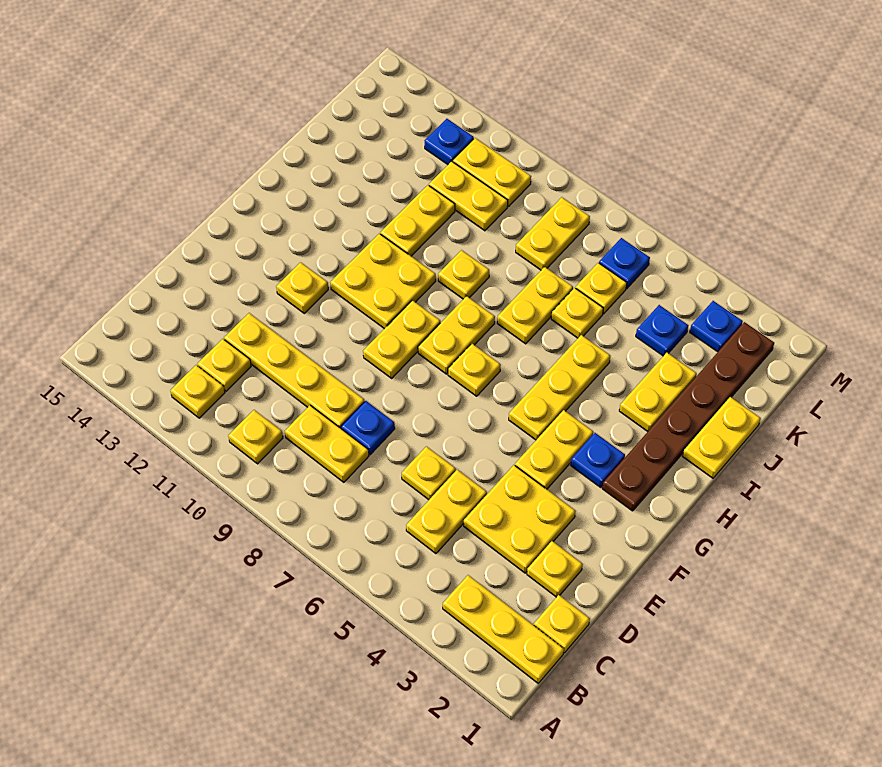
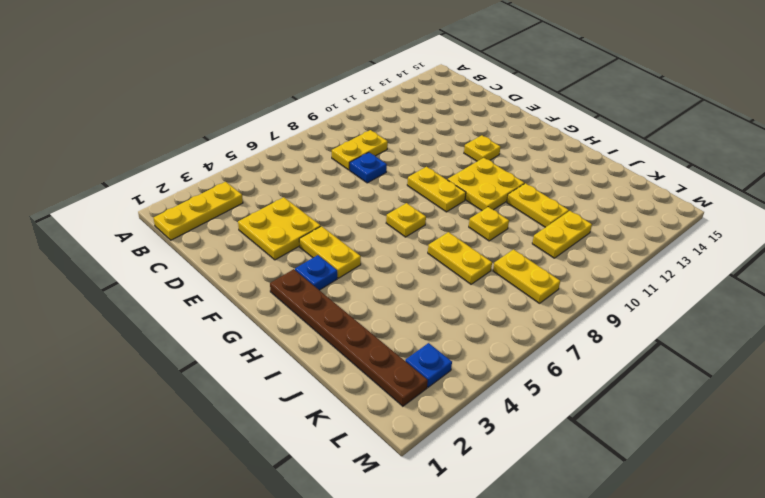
none -> yellow 1x1 plate [228,410,283,464]
none -> yellow 1x1 plate [170,365,225,418]
none -> yellow 1x1 plate [534,595,590,653]
none -> yellow 1x2 plate [406,470,487,554]

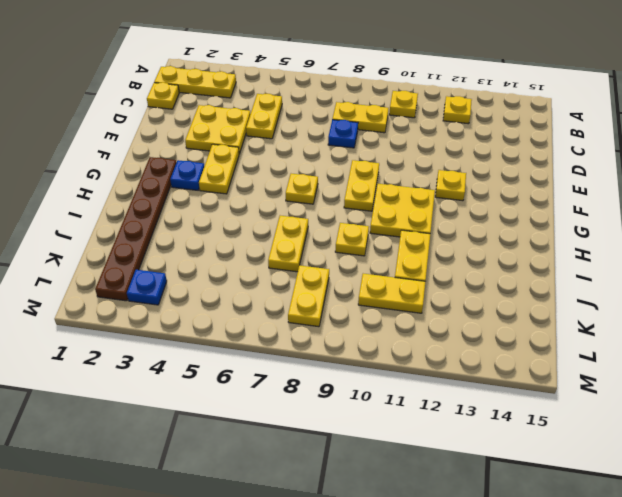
none -> yellow 1x1 plate [197,339,251,391]
none -> yellow 1x1 plate [527,541,583,597]
none -> yellow 1x1 plate [402,446,456,500]
none -> yellow 1x4 plate [224,313,365,428]

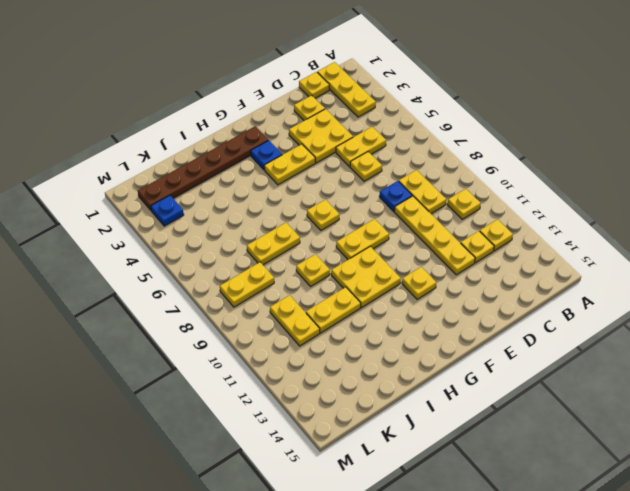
none -> yellow 1x3 plate [509,335,610,440]
none -> yellow 1x2 plate [418,296,495,374]
none -> yellow 1x2 plate [683,397,761,478]
none -> yellow 1x2 plate [619,353,697,432]

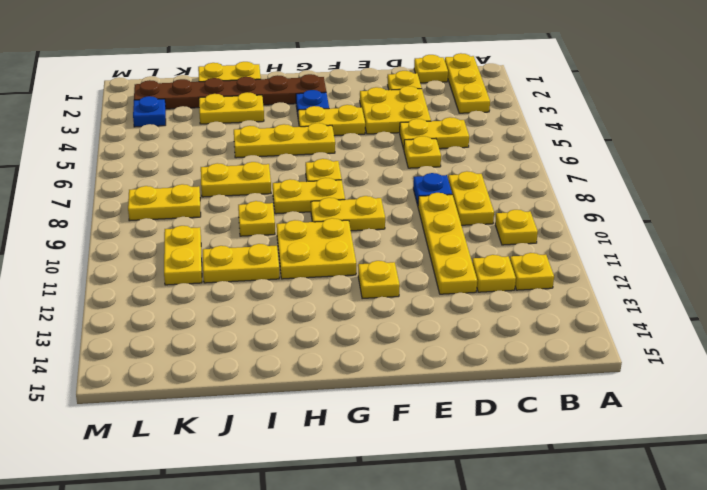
none -> yellow 1x1 plate [551,288,603,338]
none -> blue 1x1 plate [636,305,688,356]
none -> yellow 1x1 plate [576,263,627,314]
none -> blue 1x1 plate [599,238,650,289]

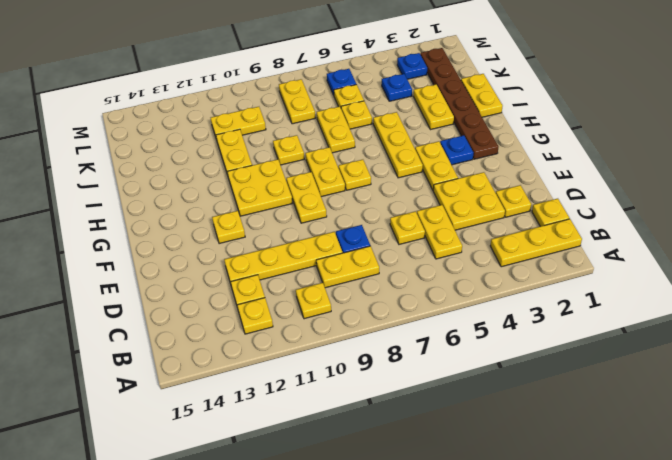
none -> yellow 1x2 plate [453,138,531,207]
none -> blue 1x1 plate [425,119,474,165]

